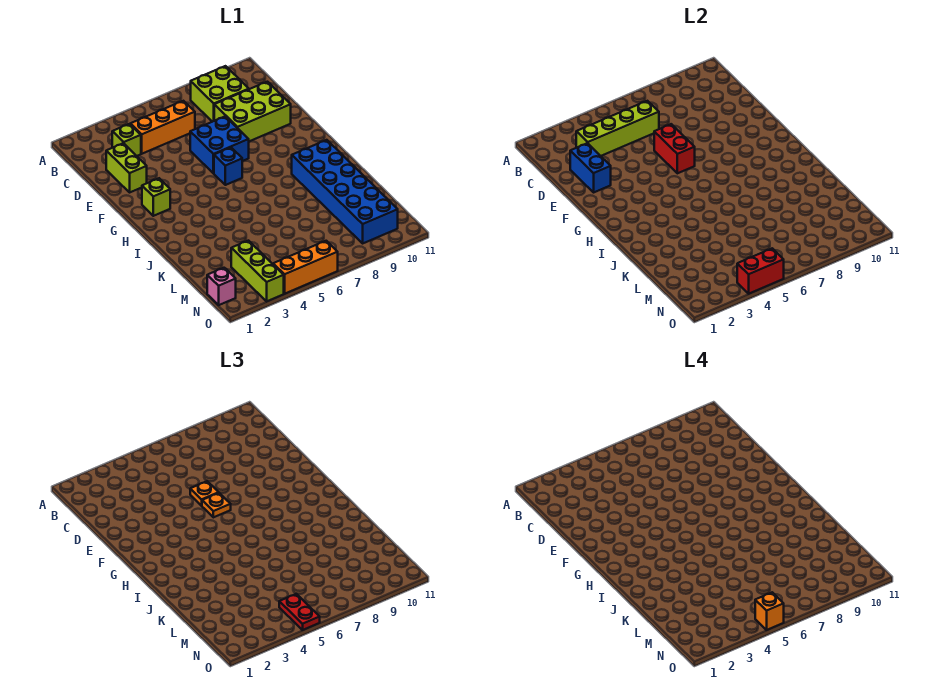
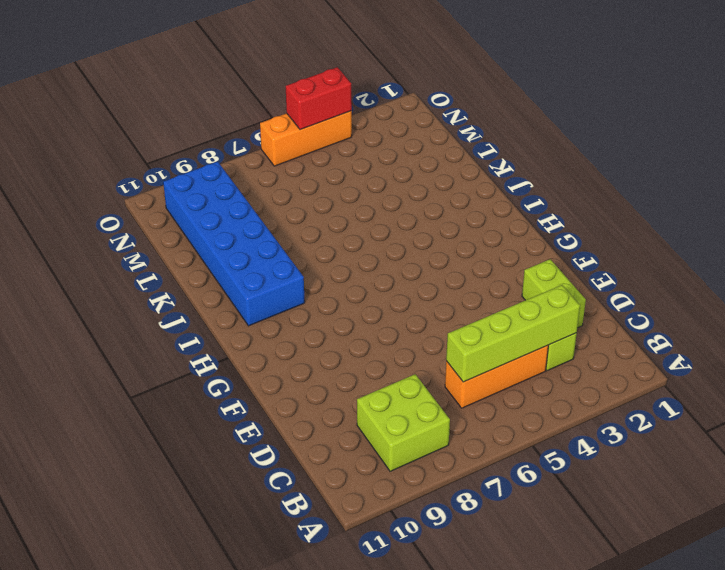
none -> lime 2x3 brick [214,82,291,141]
none -> blue 2x2 brick [190,116,249,173]
none -> lime 1x1 brick [142,178,170,216]

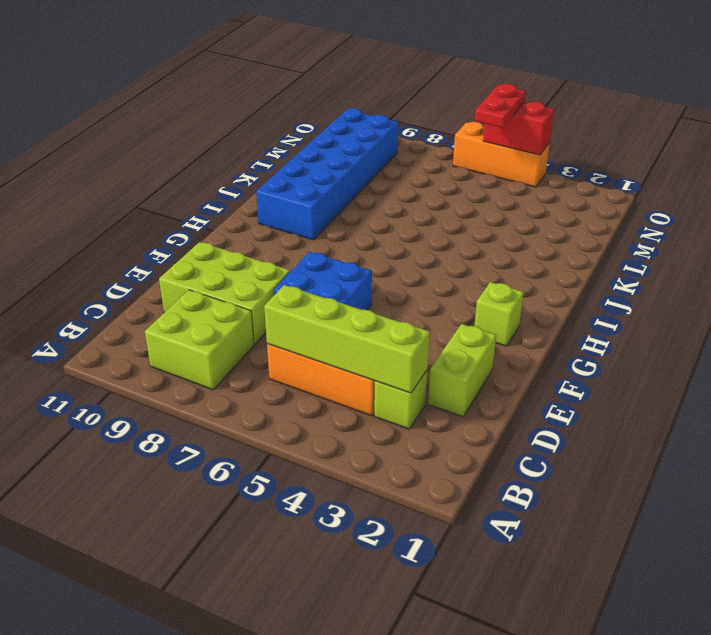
none -> blue 1x1 brick [214,148,242,185]
none -> lime 1x3 brick [231,241,284,301]
none -> pink 1x1 brick [207,268,236,305]

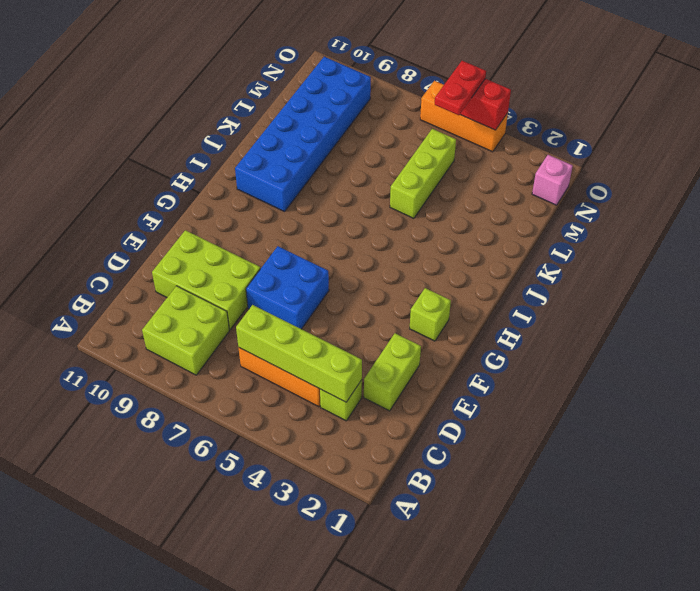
lime 1x3 brick [390,129,456,218] -> lime 1x3 brick moved to [231,241,284,301]
none -> blue 1x1 brick [214,148,242,185]
none -> blue 1x2 brick [570,143,611,192]
none -> red 1x2 brick [654,124,695,173]

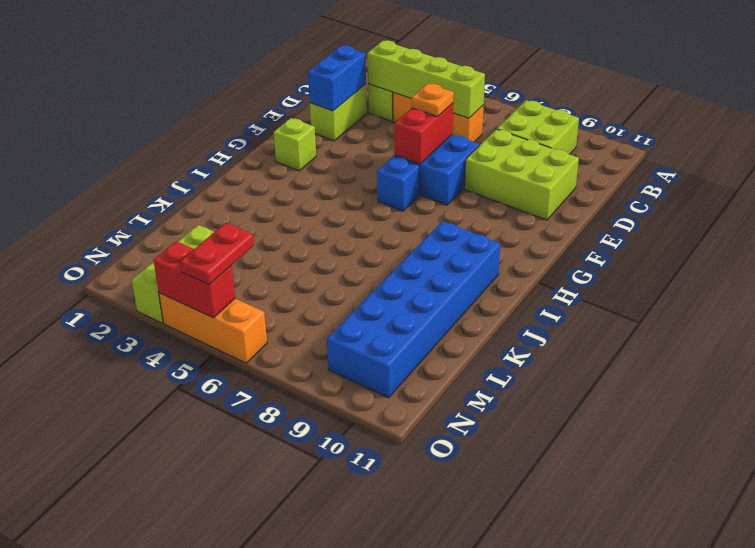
none -> pink 1x1 brick [207,268,236,305]
none -> orange 1x1 plate [202,493,231,517]
none -> orange 1x1 brick [755,592,784,630]

